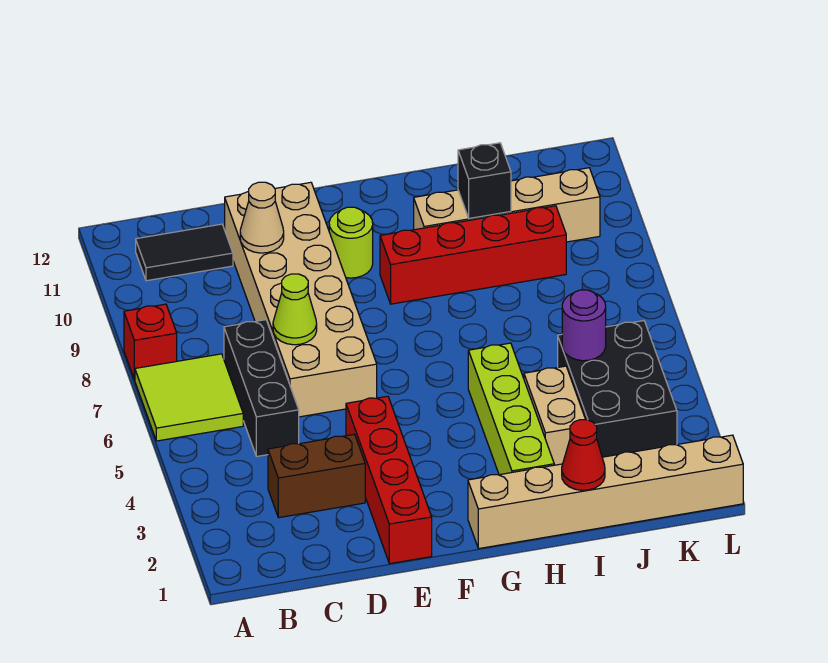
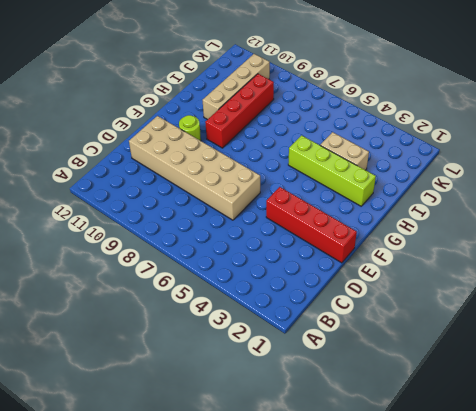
none -> lime 2x2 tile [135,354,243,441]
none -> red 1x1 brick [124,304,177,380]
none -> black 1x2 tile [136,224,233,281]

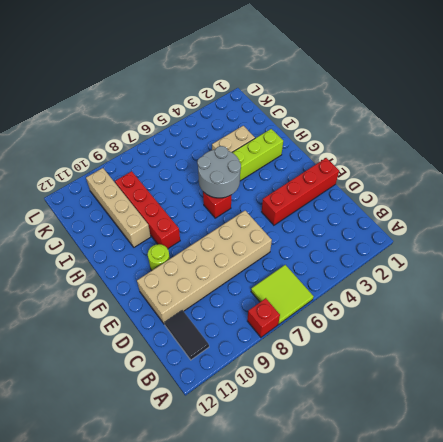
grey 2x2 round brick [197,146,241,198] -> none
red 1x1 brick [203,192,231,218] -> none
none -> brown 1x2 brick [268,434,365,518]
none -> black 1x3 brick [224,320,299,456]
none -> tan 1x6 brick [468,435,743,549]

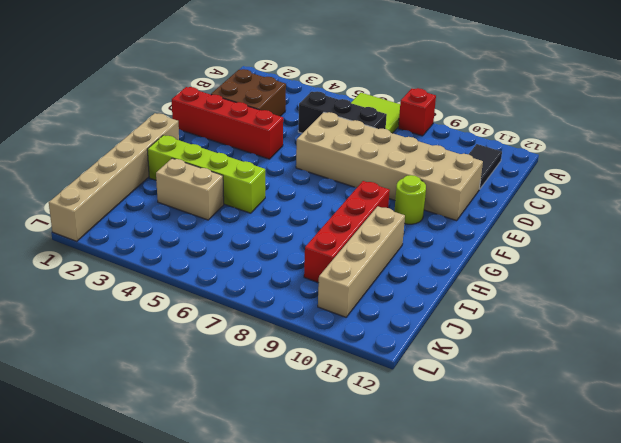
brown 2x2 brick [211,69,286,116] -> brown 1x2 brick [268,434,365,518]
none -> black 2x3 brick [558,321,677,457]
none -> lime 1x1 cone [273,274,317,345]
none -> tan 1x1 cone [240,182,284,253]

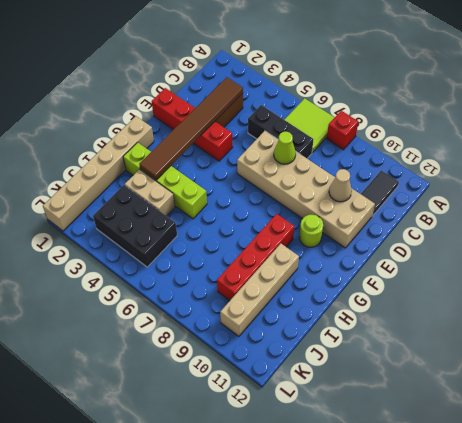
brown 1x6 tile [139,77,243,180] -> none
none -> red 1x1 cone [562,420,605,490]
none -> black 1x1 brick [458,143,511,218]
none -> purple 1x1 round brick [562,290,606,361]

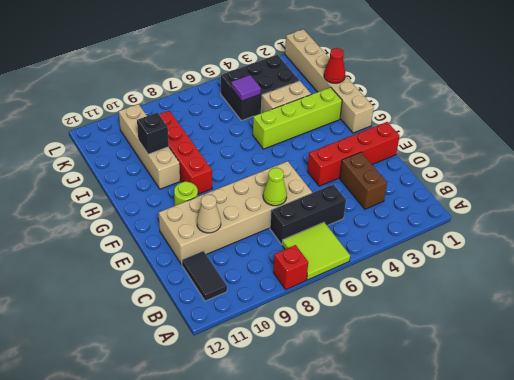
purple 1x1 tile [231,75,261,101] -> purple 1x1 round brick [562,290,606,361]

